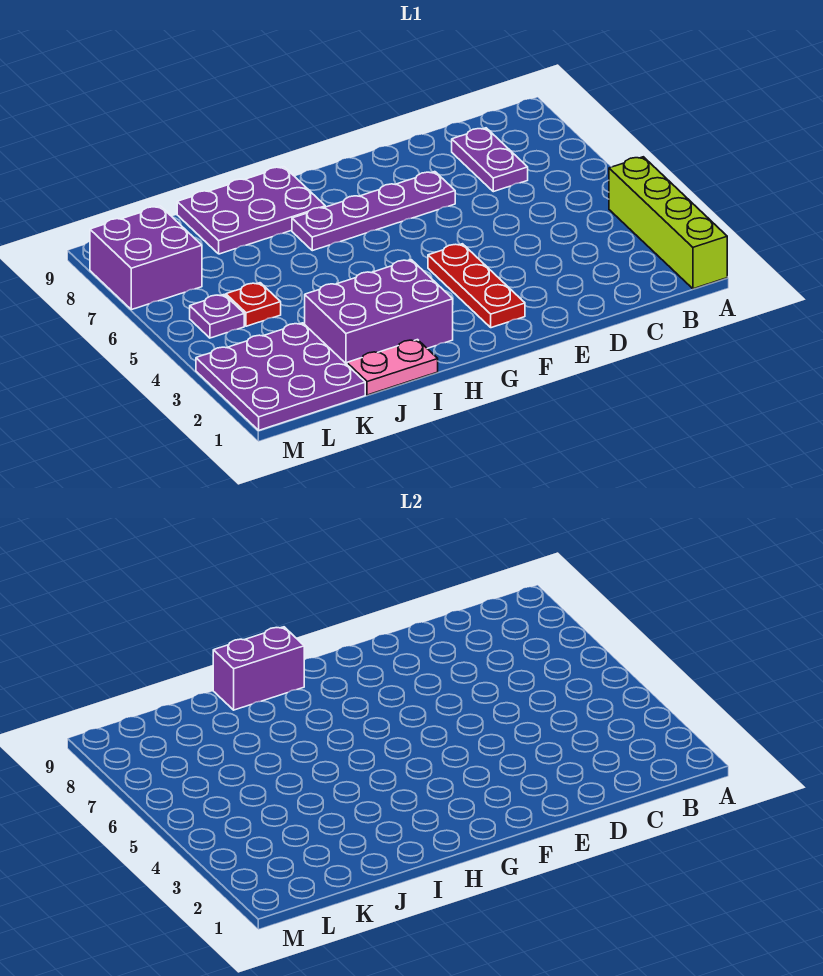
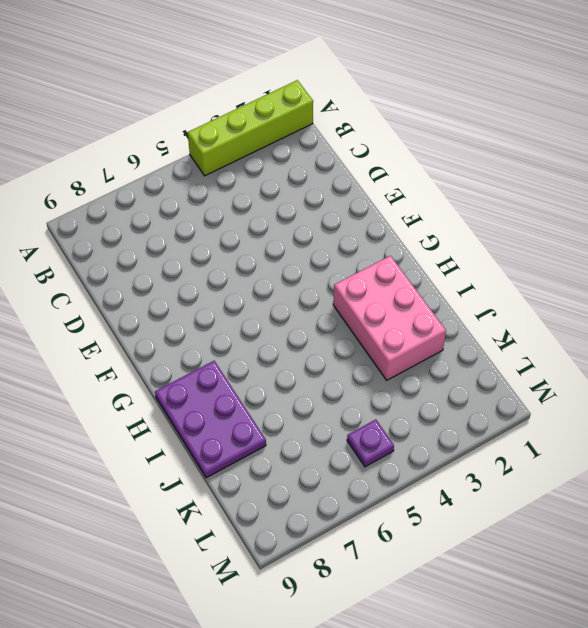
pink 2x3 brick [333,256,446,380] -> purple 2x3 brick [305,260,453,364]
none -> purple 1x2 plate [452,128,528,192]
none -> purple 1x4 plate [292,172,455,251]
none -> red 1x3 plate [428,244,525,328]

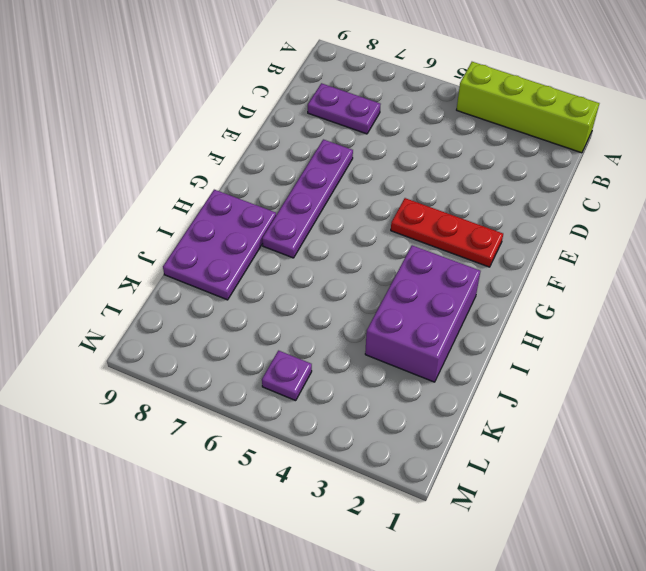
none -> pink 1x2 plate [347,340,438,395]
none -> purple 3x3 plate [196,323,365,430]
none -> red 1x1 plate [226,283,281,326]

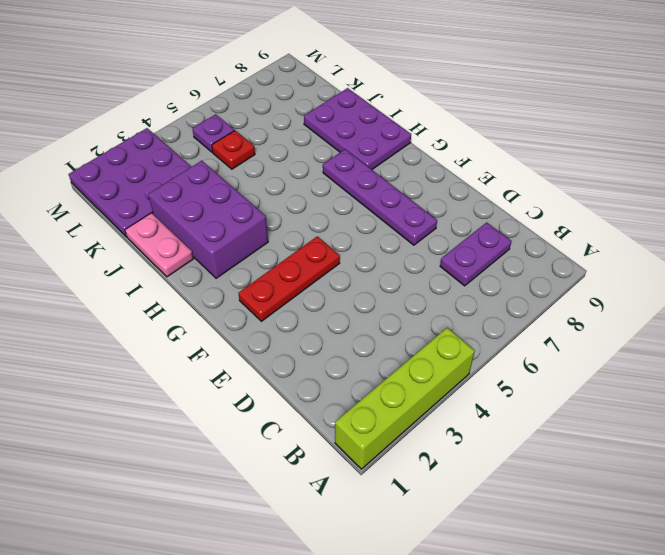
none -> purple 2x2 brick [90,206,202,310]
none -> purple 1x2 brick [213,627,304,710]

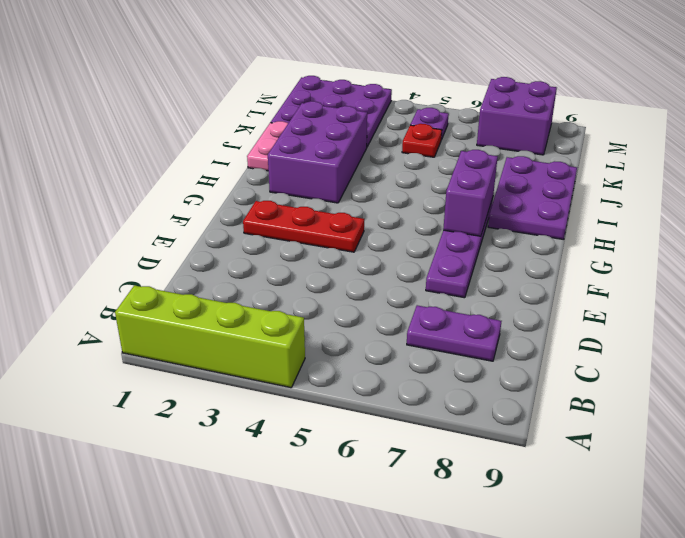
purple 1x2 brick [443,150,498,236] -> purple 1x2 brick moved to [213,627,304,710]

